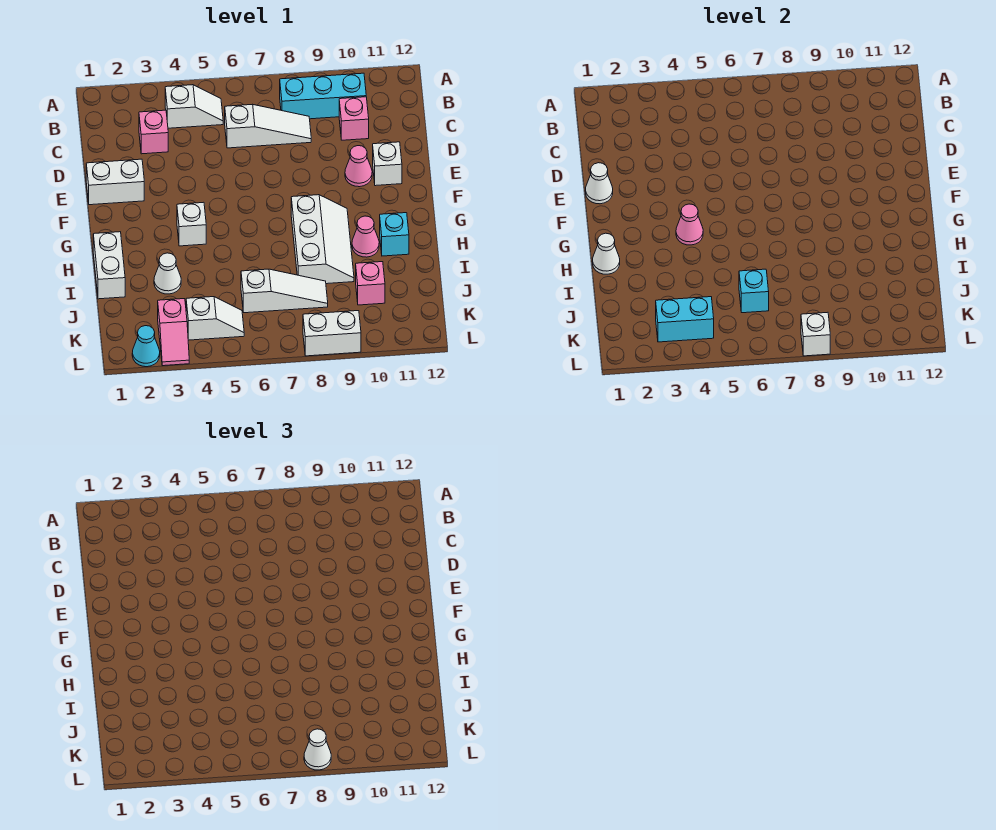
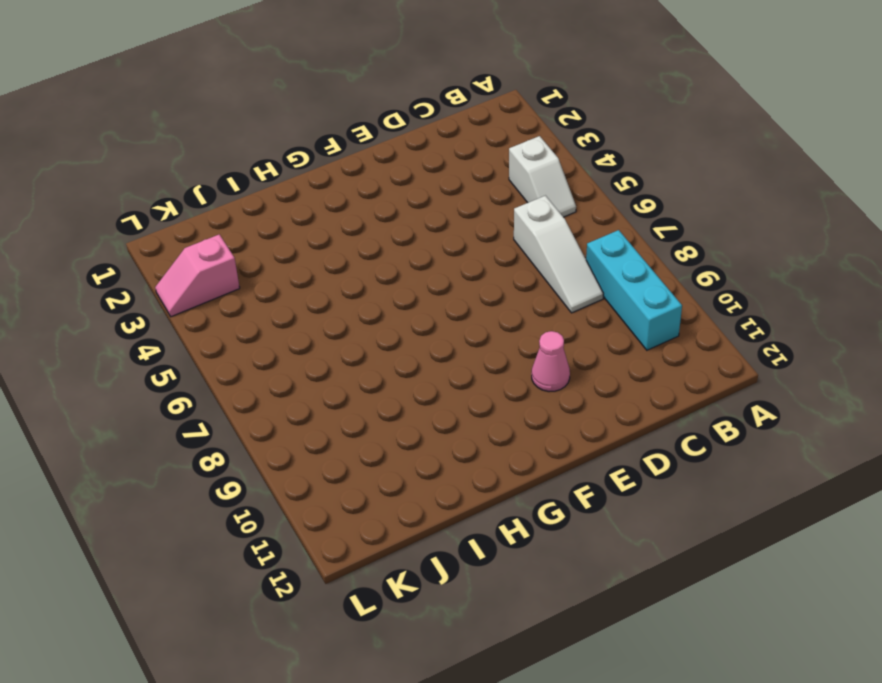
none -> pink 1x1 brick [139,110,168,154]
none -> pink 1x1 brick [339,97,369,140]
none -> white 1x2 brick [86,159,144,205]

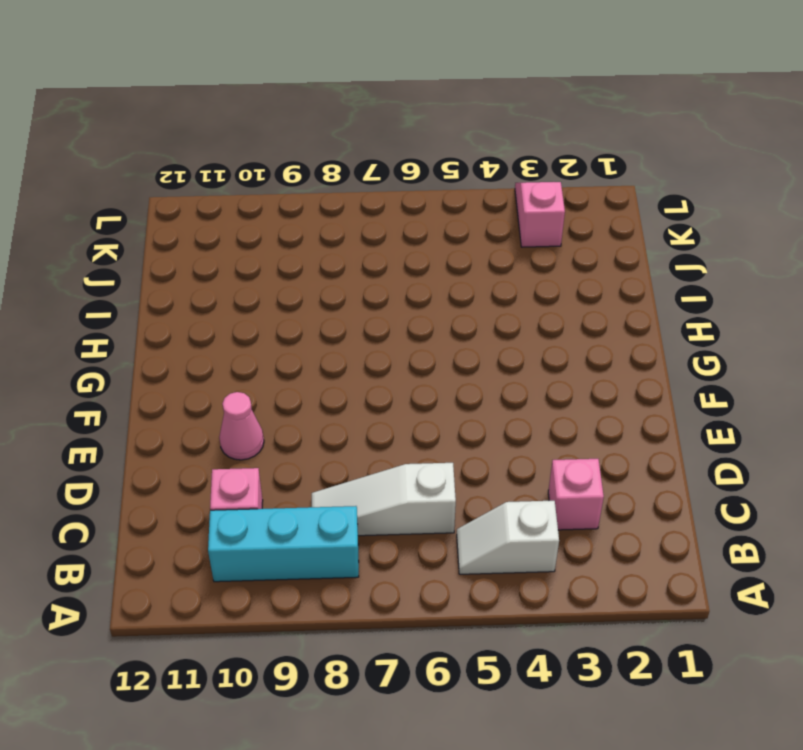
none -> white 1x2 brick [86,159,144,205]
none -> white 1x1 brick [373,142,402,186]
none -> white 1x1 brick [177,202,206,246]

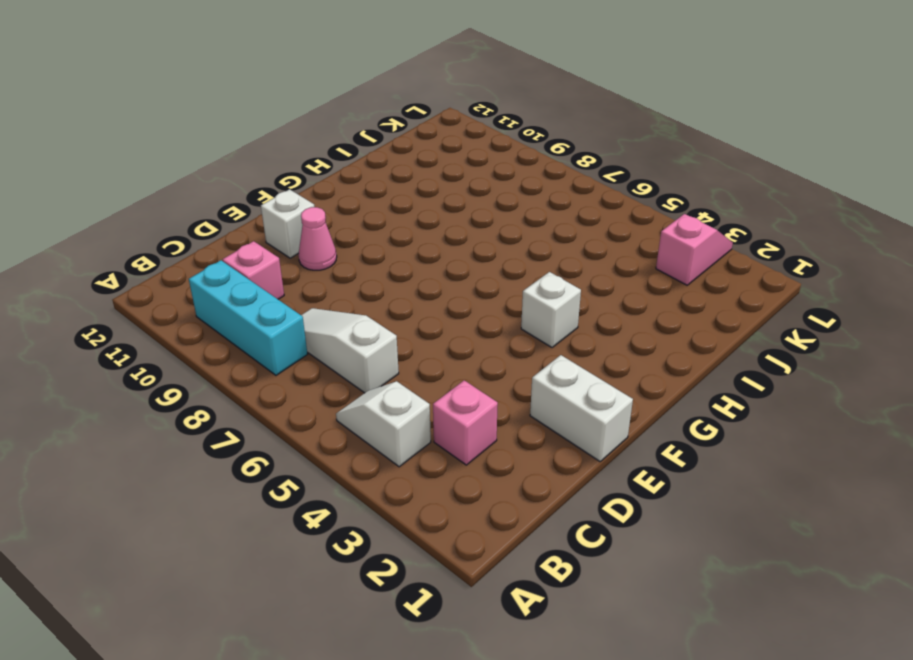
none -> white 2x3 slope [291,195,354,284]
none -> white 1x2 brick [93,232,125,299]
none -> pink 1x1 cone [352,216,379,257]

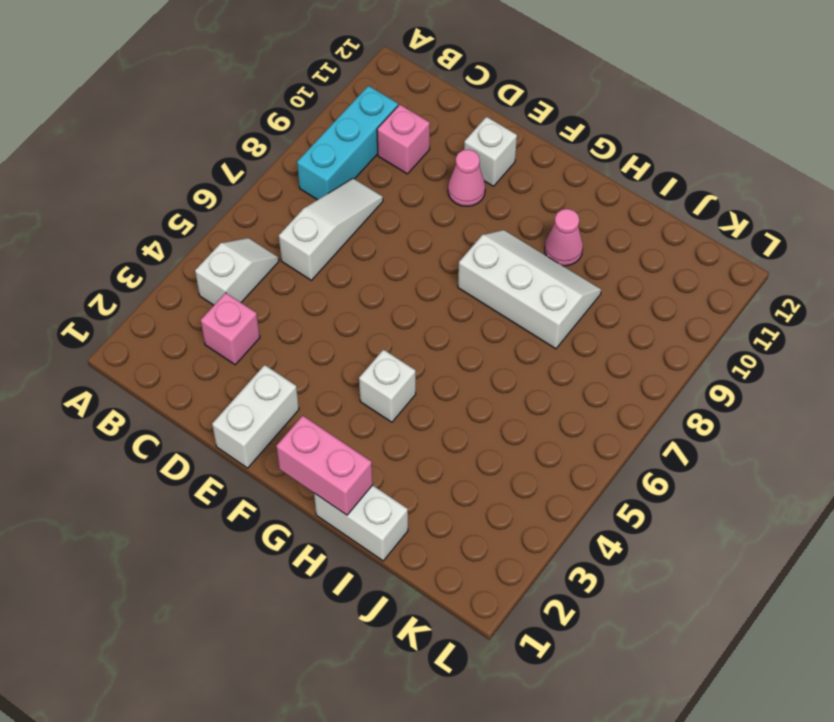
pink 1x2 brick [276,416,373,515] -> white 1x1 cone [593,233,620,274]
none -> cyan 1x1 brick [380,213,409,256]
none -> white 1x1 cone [154,253,181,294]
none -> white 1x3 slope [241,269,328,313]

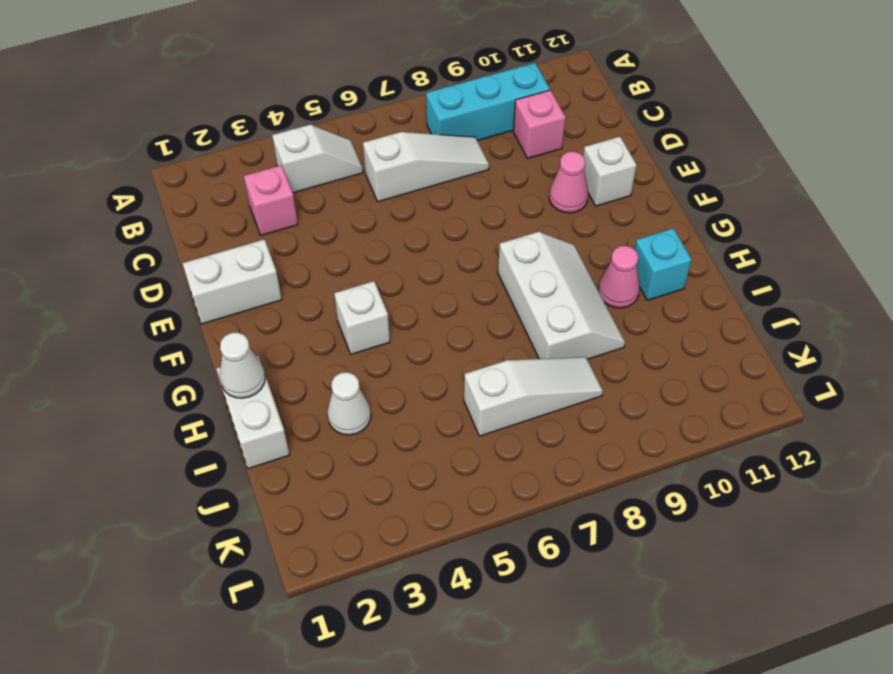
none -> pink 1x1 brick [356,262,385,305]
none -> pink 1x2 slope [158,299,189,366]
none -> white 1x2 slope [186,297,244,340]

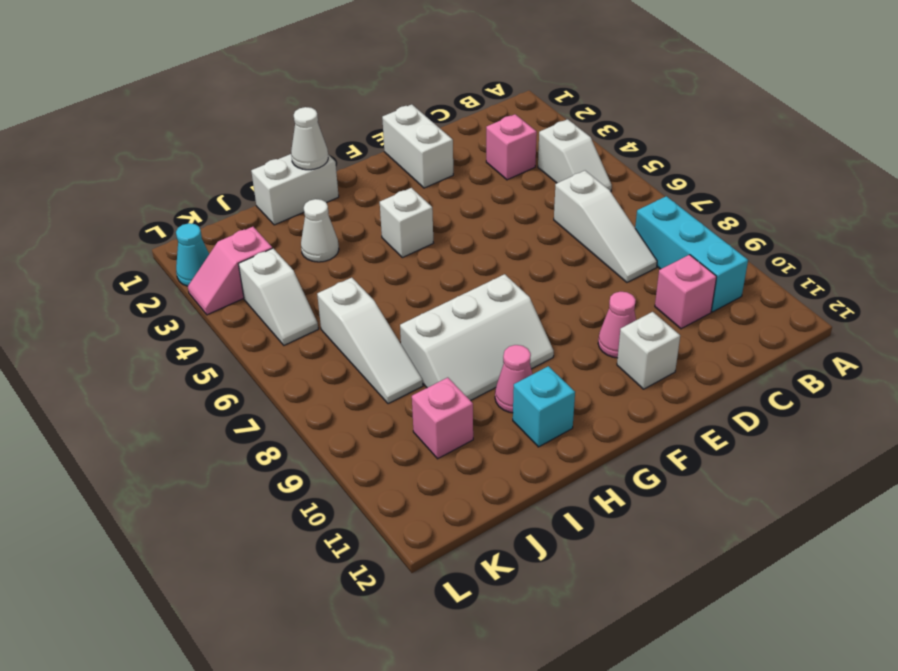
none -> white 1x2 brick [303,311,361,356]
none -> white 1x1 cone [586,163,613,204]
none -> pink 1x1 cone [676,204,703,245]

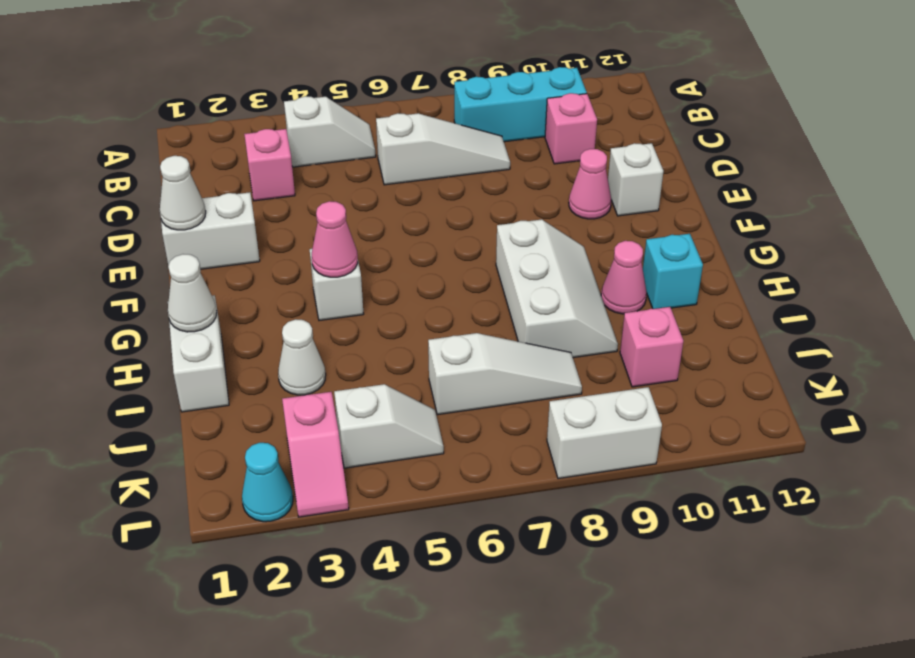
none -> cyan 1x1 brick [739,269,769,313]
none -> cyan 1x2 brick [656,297,714,342]
none -> white 1x1 brick [801,312,830,356]

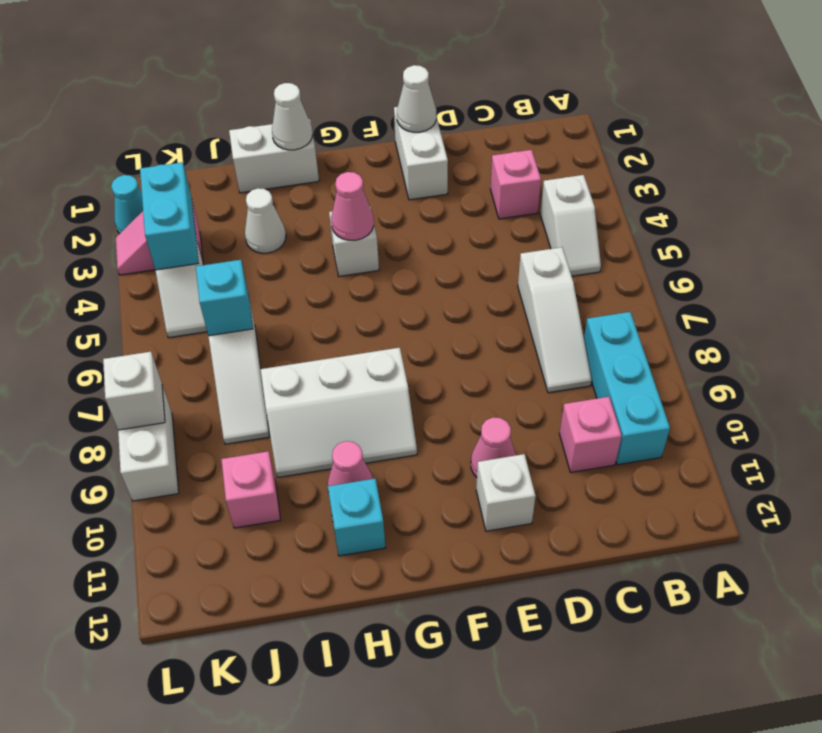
none -> white 1x1 cone [304,729,331,770]

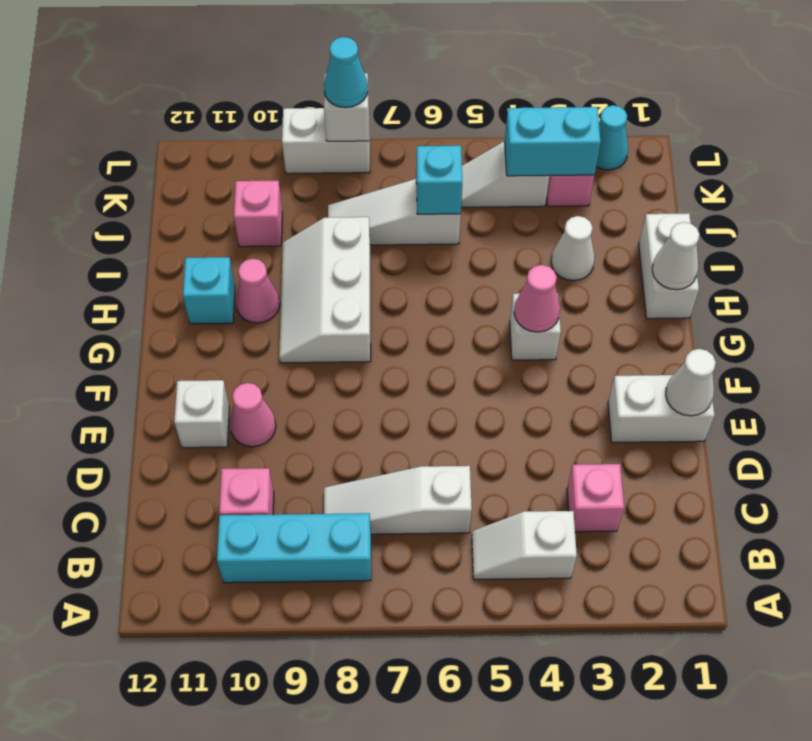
cyan 1x1 cone [324,37,368,108] -> white 1x1 cone [304,729,331,770]

